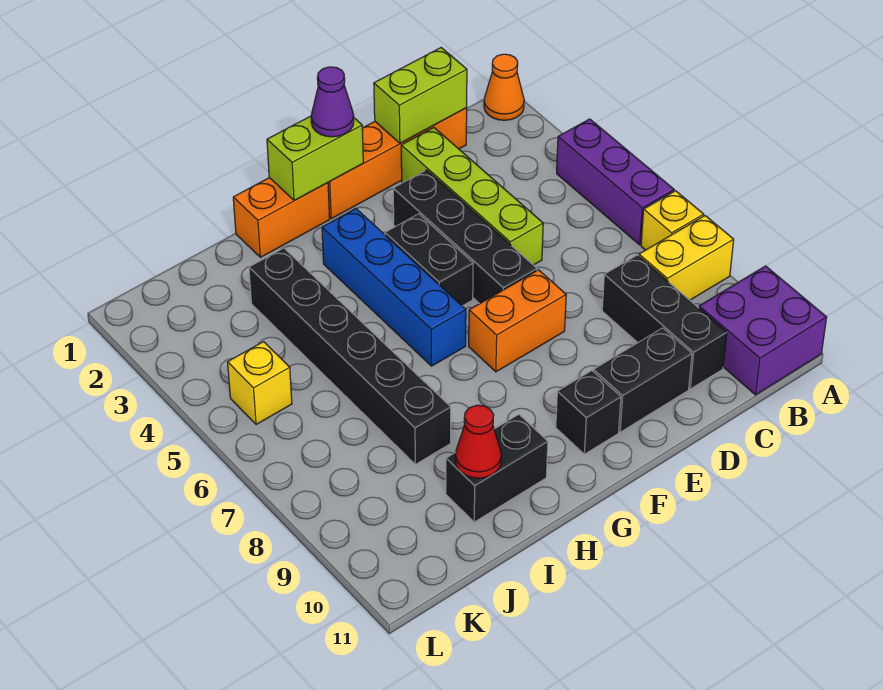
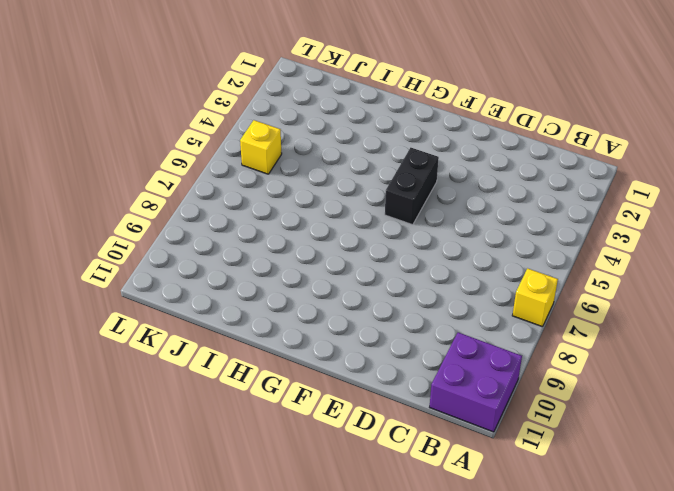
none -> orange 1x1 cone [484,54,524,120]
none -> purple 1x3 brick [557,119,674,245]
none -> yellow 1x2 brick [639,216,734,300]

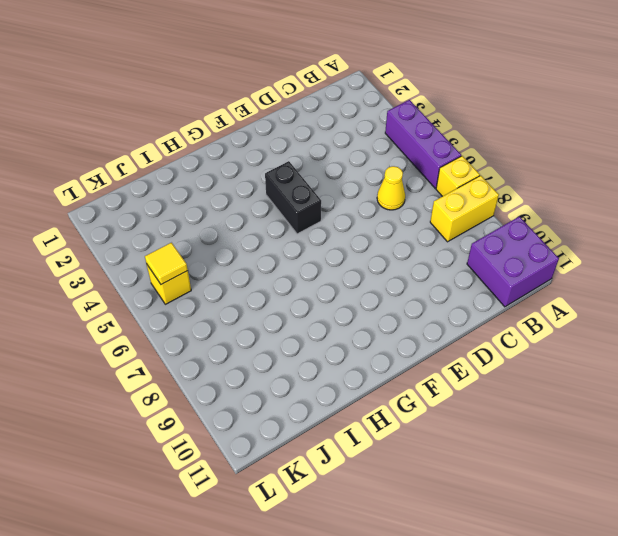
yellow 1x1 cone [377,166,405,210] -> none
yellow 1x1 tile [145,243,188,284] -> none
none -> orange 1x1 cone [484,54,524,120]
none -> orange 1x4 brick [328,108,467,219]
none -> black 1x3 brick [602,255,727,389]

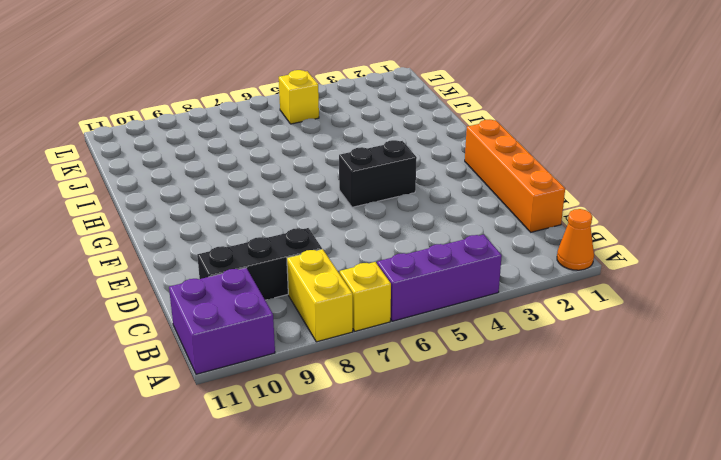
none -> lime 1x4 brick [401,128,543,265]
none -> black 1x2 brick [593,328,692,432]
none -> black 1x4 brick [393,170,537,304]

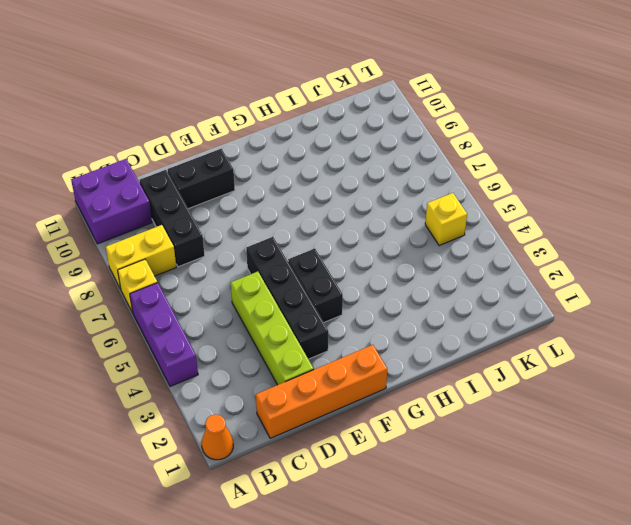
none -> orange 1x2 brick [469,270,566,372]
none -> black 1x1 brick [556,371,621,454]
none -> orange 1x2 brick [233,178,330,257]

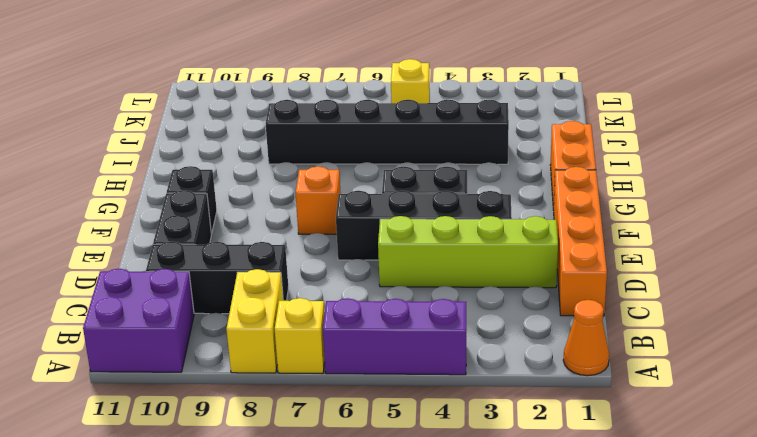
orange 1x1 brick [296,166,341,234] -> orange 1x2 brick [469,270,566,372]
none -> blue 1x4 brick [322,209,466,366]
none -> black 1x2 brick [446,415,548,522]
none -> lime 1x2 brick [374,48,467,143]

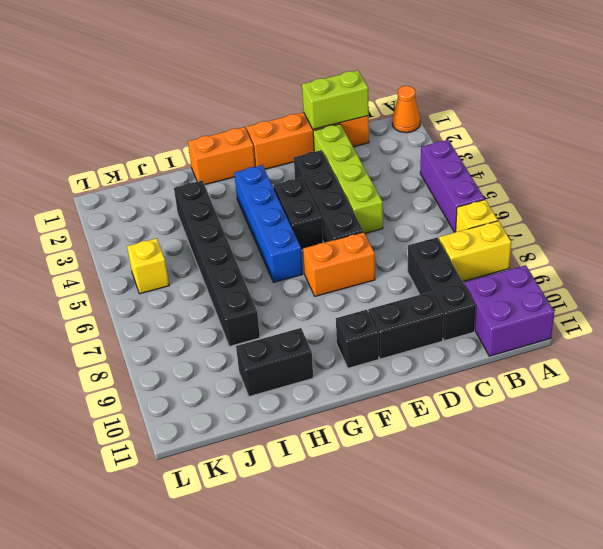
none -> lime 1x2 brick [267,116,363,201]
none -> red 1x1 cone [455,405,501,478]
none -> purple 1x1 cone [311,67,354,137]

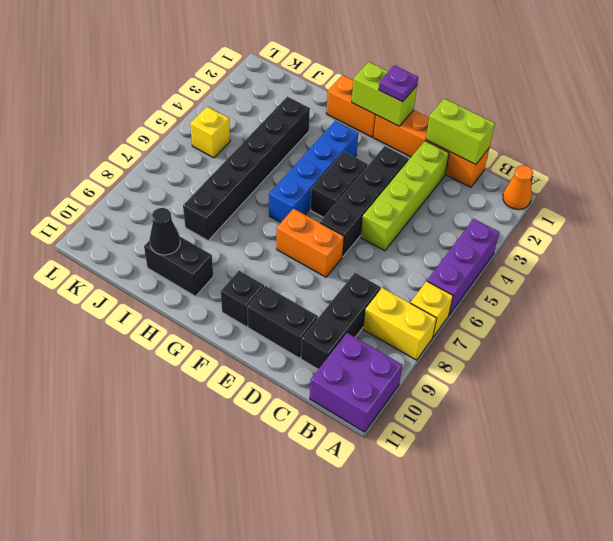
purple 1x1 plate [379,65,418,102] -> purple 1x1 cone [311,67,354,137]
black 1x1 cone [149,208,180,255] -> red 1x1 cone [455,405,501,478]

